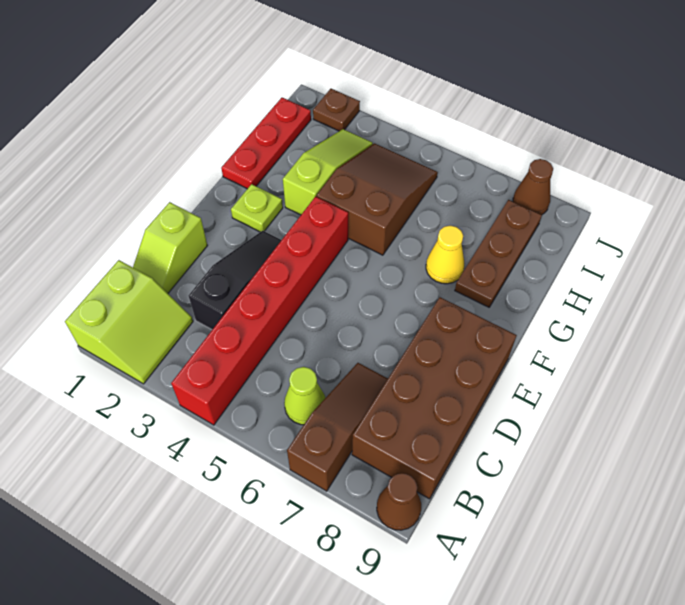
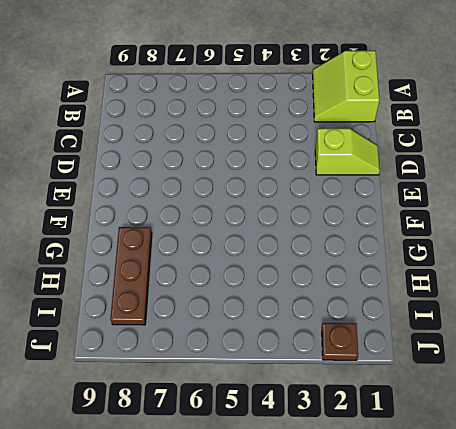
lime 1x2 slope [315,128,380,175] -> lime 1x2 slope turned to [133,202,207,293]
none -> red 1x6 brick [171,197,348,425]
none -> brown 1x3 slope [287,363,388,491]
none -> brown 1x1 cone [377,473,421,530]

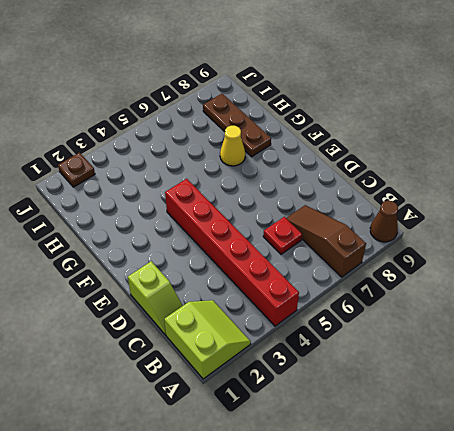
red 1x1 plate [263,217,302,254] -> none
none -> lime 1x1 cone [284,367,325,425]
none -> brown 2x4 brick [352,297,517,499]
none -> black 1x3 slope [189,231,281,330]

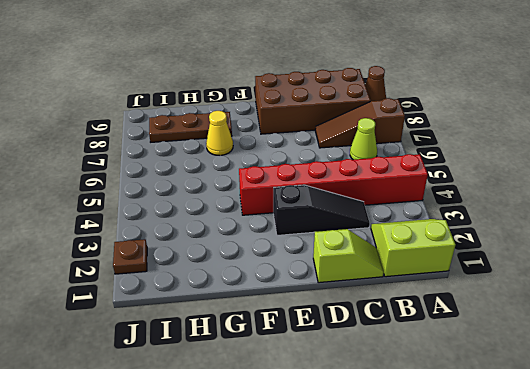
black 1x3 slope [273,185,370,236] -> black 1x3 slope turned to [189,231,281,330]
none -> lime 1x1 plate [231,184,283,232]
none -> red 1x3 plate [221,98,311,189]
none -> lime 1x3 slope [283,129,373,215]

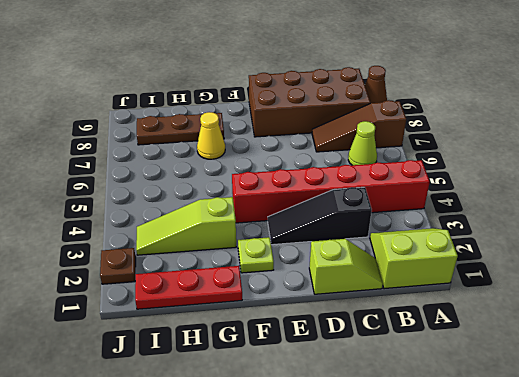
none -> brown 2x3 slope [316,143,438,255]
none -> brown 1x1 cone [513,159,553,215]

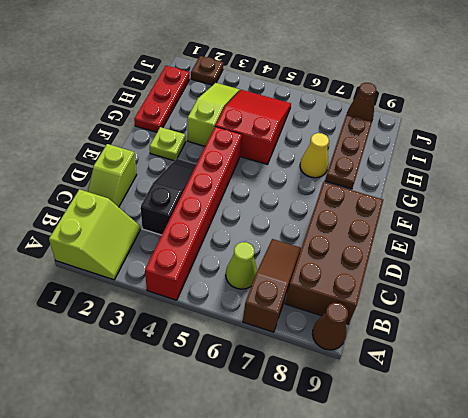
red 2x3 slope [215,90,291,164] -> brown 2x3 slope [316,143,438,255]

